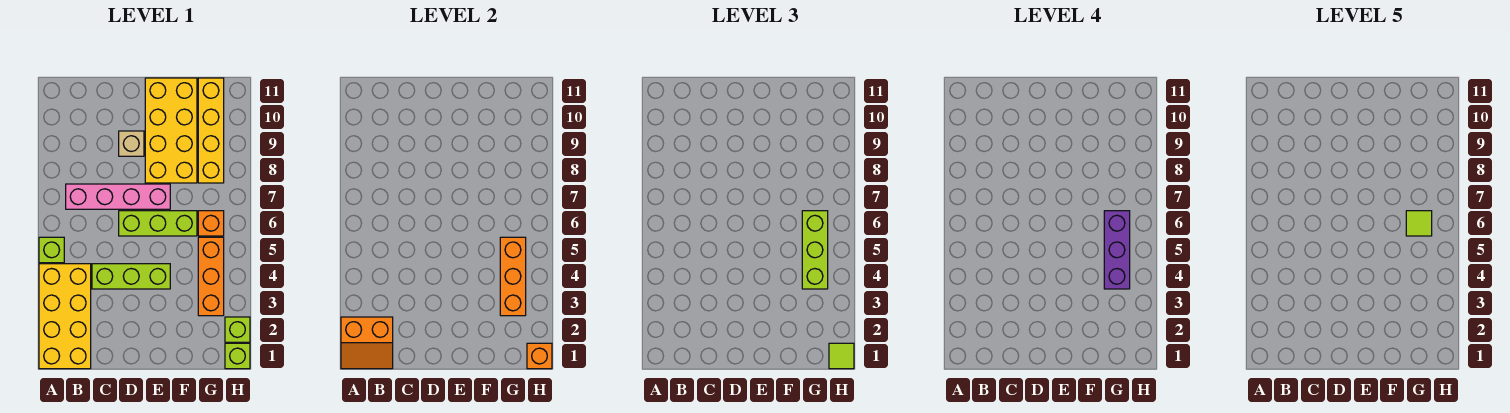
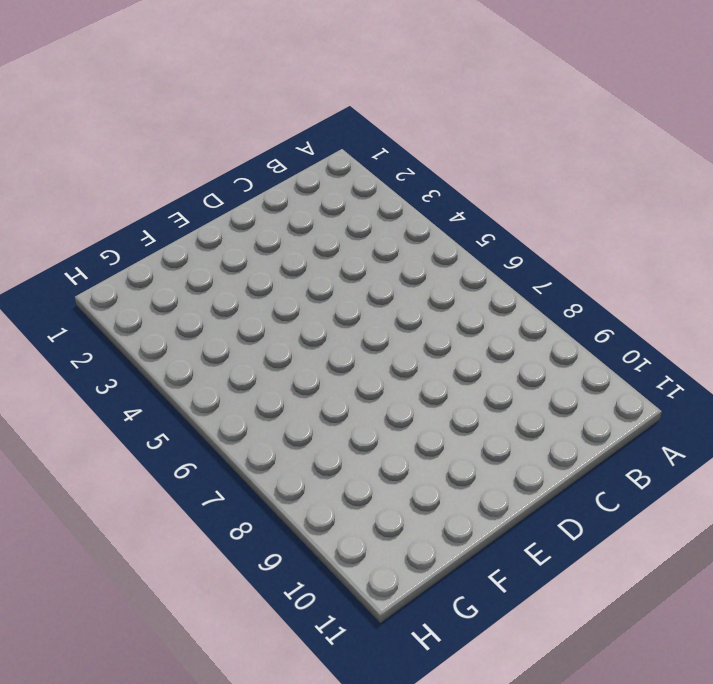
none -> yellow 2x4 brick [39,264,91,369]
none -> lime 1x1 brick [39,237,64,263]
none -> pink 1x4 brick [66,184,170,209]

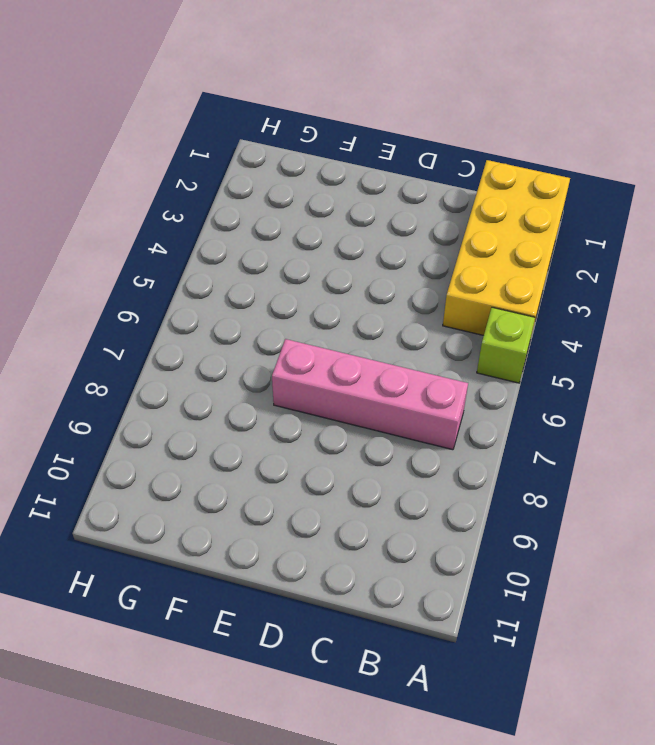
none -> lime 1x3 brick [92,264,170,289]
none -> lime 1x3 brick [119,211,197,236]
none -> tan 1x1 brick [119,131,144,156]

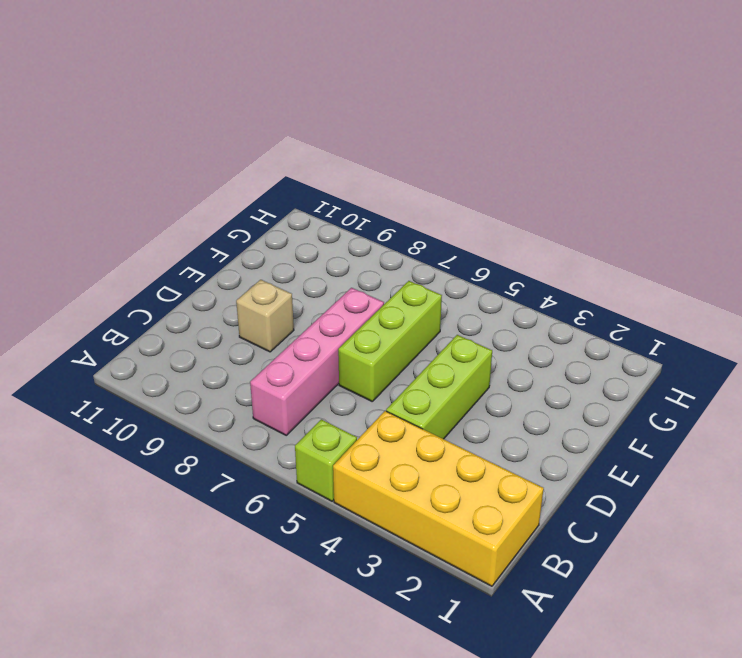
none -> yellow 2x4 brick [145,78,197,183]
none -> orange 1x3 brick [198,237,224,316]
none -> orange 1x1 brick [198,211,224,236]

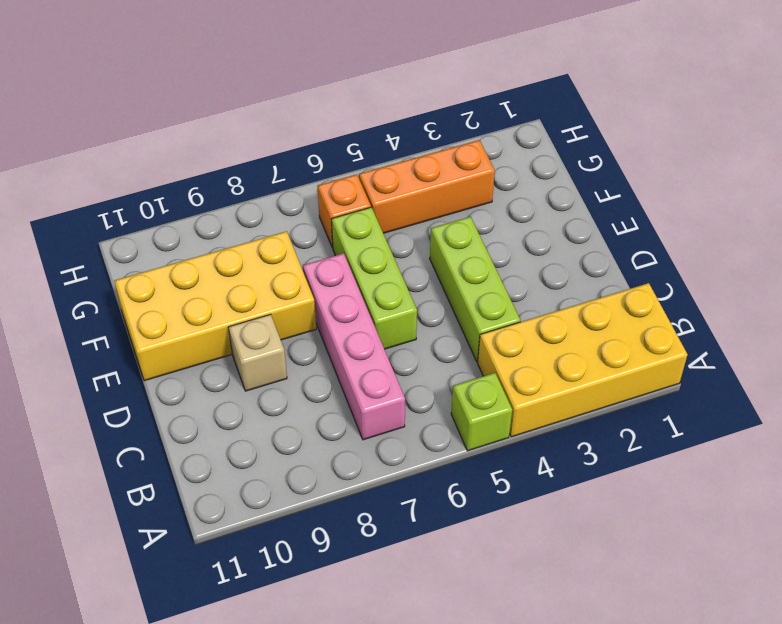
none -> yellow 1x4 brick [198,78,224,183]
none -> lime 1x1 brick [225,343,250,369]
none -> lime 1x1 brick [225,317,250,342]

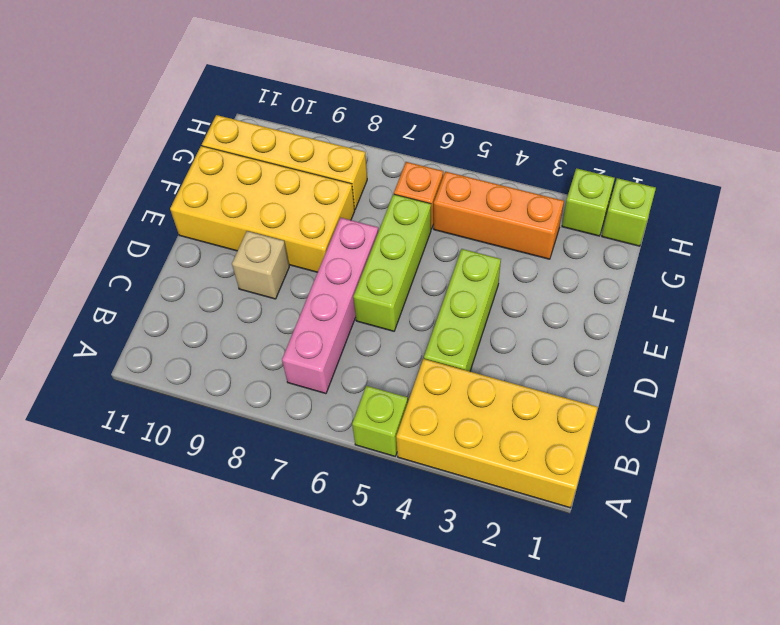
none -> orange 2x2 slope [341,317,393,369]
none -> orange 1x3 brick [500,237,526,316]
none -> orange 1x1 brick [527,343,552,369]

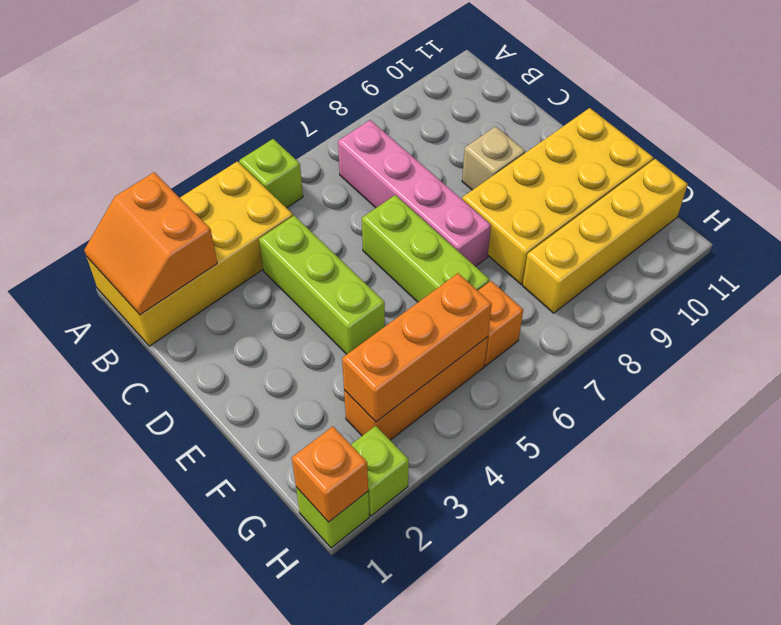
none -> lime 1x3 brick [802,211,828,289]
none -> lime 1x1 tile [829,343,854,369]
none -> purple 1x3 brick [1104,211,1130,289]

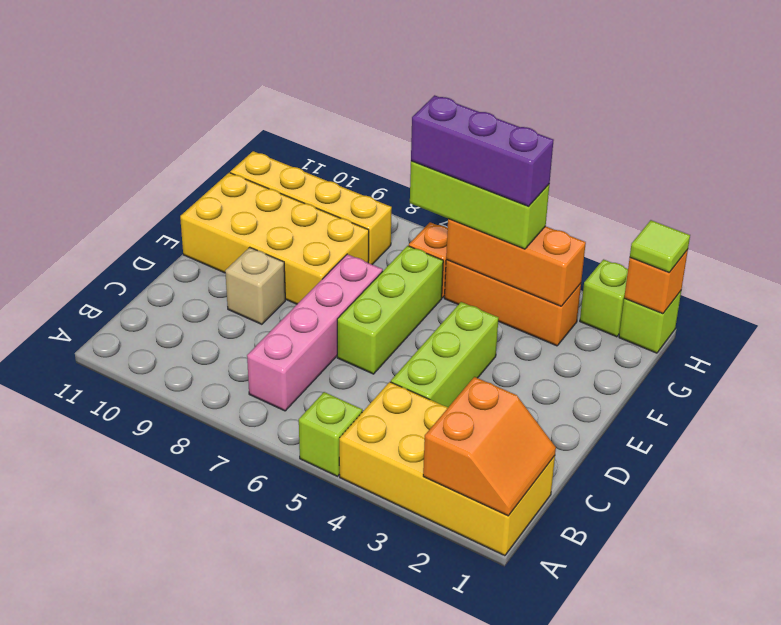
none -> lime 1x1 tile [1406,211,1432,236]

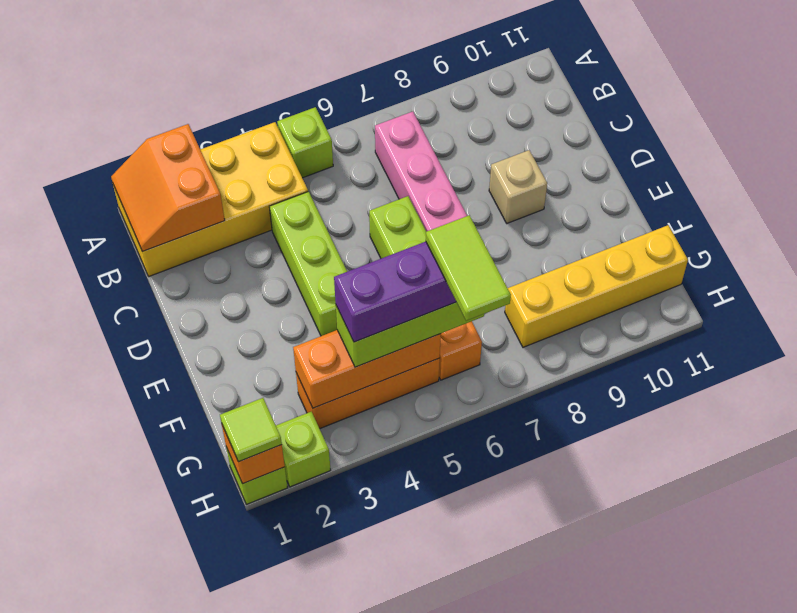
lime 1x2 tile [426,215,511,321] -> lime 1x1 tile [1406,211,1432,236]
none -> yellow 2x4 brick [145,78,197,183]

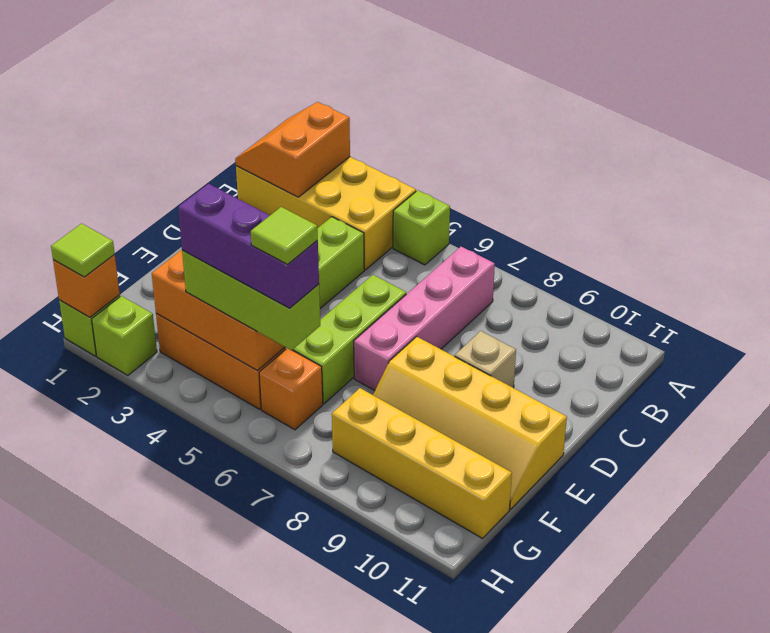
yellow 2x4 slope [373,337,567,509] -> yellow 2x4 brick [145,78,197,183]

